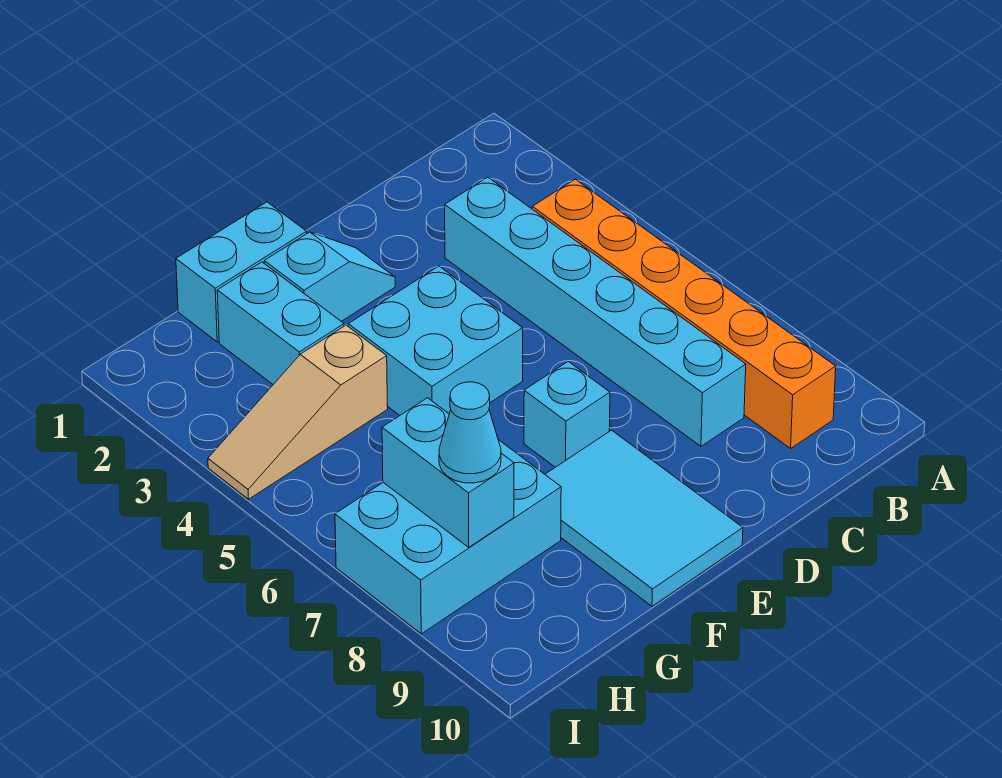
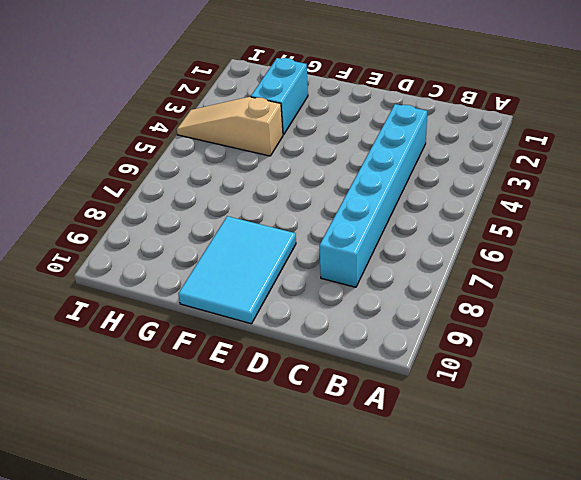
none -> orange 1x6 brick [532,179,836,448]
none -> cyan 1x2 slope [264,232,395,321]
none -> cyan 2x2 brick [348,266,523,415]

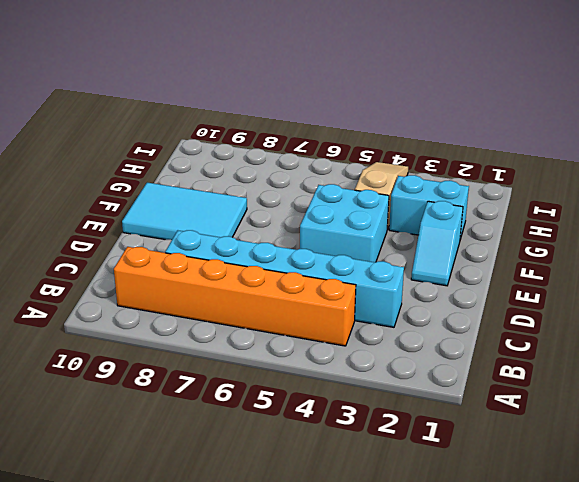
none -> cyan 1x1 brick [524,362,610,467]
none -> cyan 1x2 brick [176,202,307,342]
none -> cyan 2x3 brick [335,440,561,634]

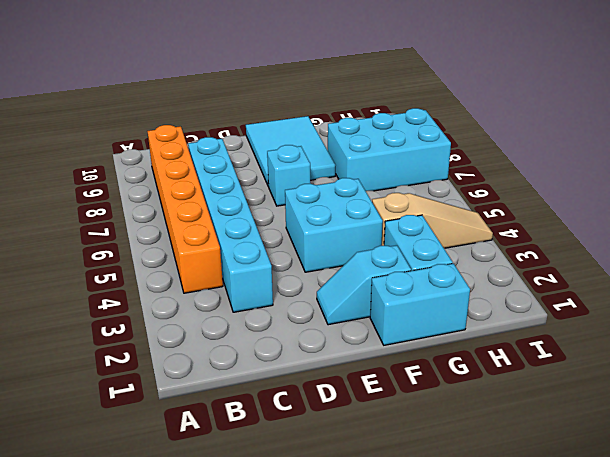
none -> cyan 1x2 brick [382,398,514,547]
none -> cyan 1x1 cone [439,382,501,483]

